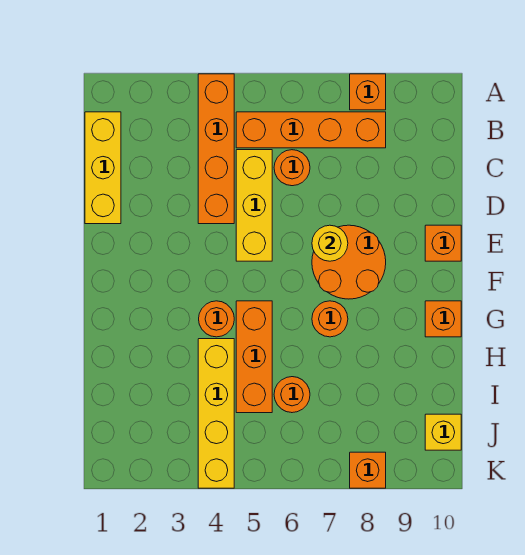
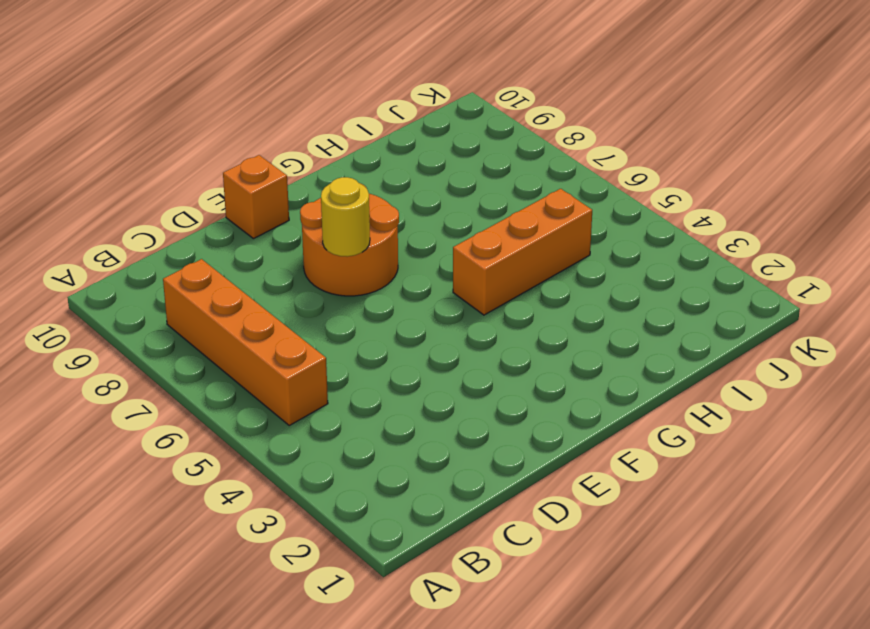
none -> orange 1x4 brick [198,74,234,224]
none -> orange 1x1 brick [350,74,386,110]
none -> yellow 1x3 brick [85,112,121,224]

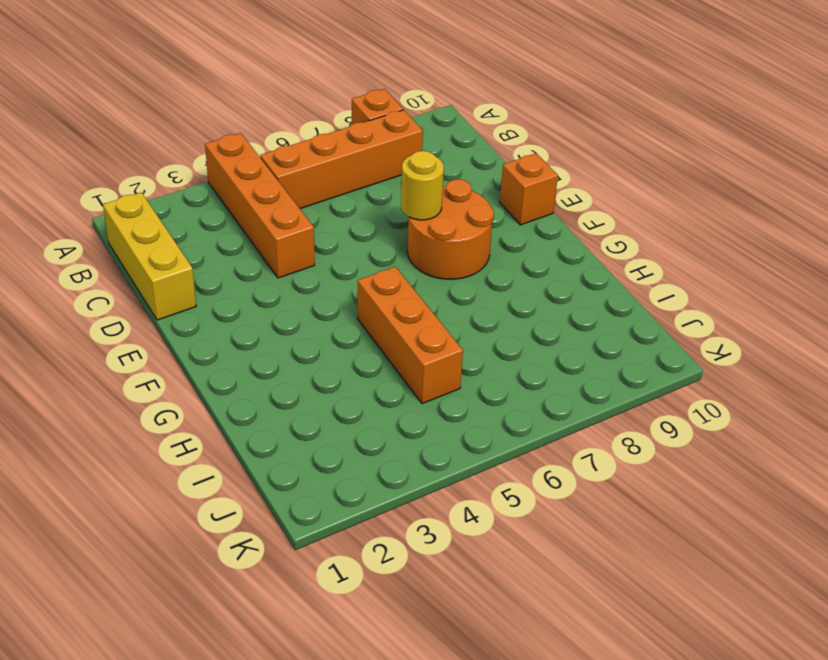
none -> yellow 1x3 brick [236,150,272,261]
none -> orange 1x1 round brick [274,150,310,186]
none -> orange 1x1 round brick [199,301,234,337]

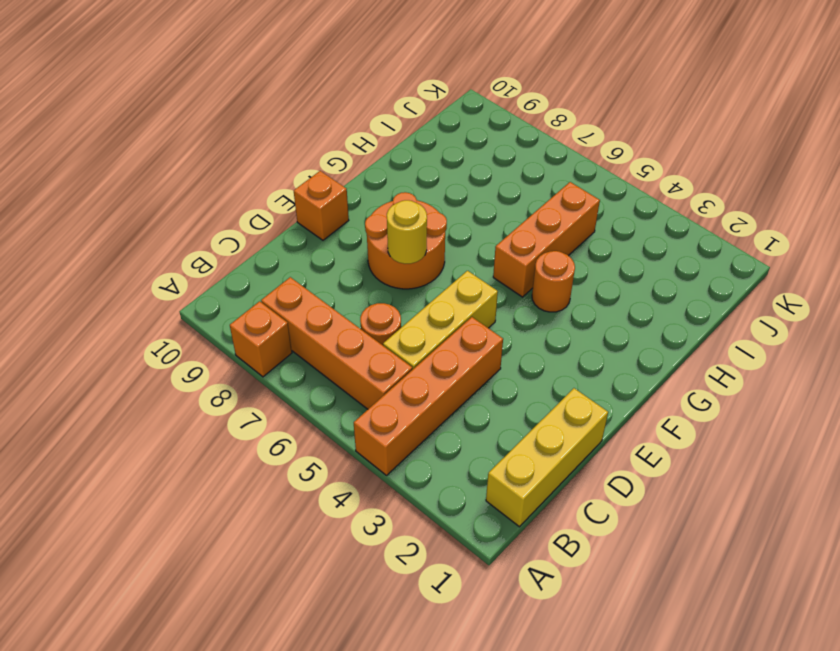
none -> orange 1x1 round brick [312,301,348,337]
none -> orange 1x1 brick [425,301,461,337]
none -> yellow 1x4 brick [198,339,234,488]

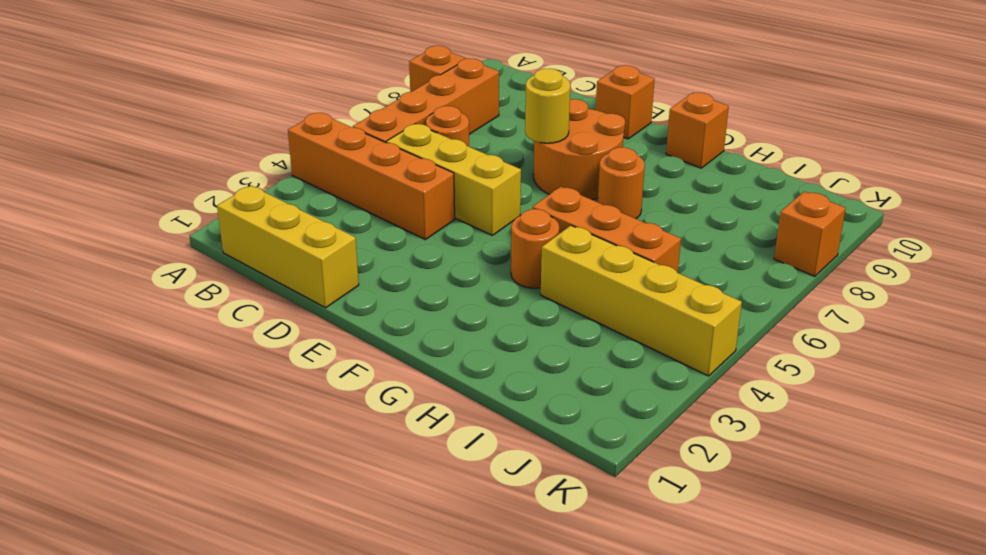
none -> orange 1x1 round brick [274,377,310,413]
none -> yellow 1x1 brick [425,414,461,450]

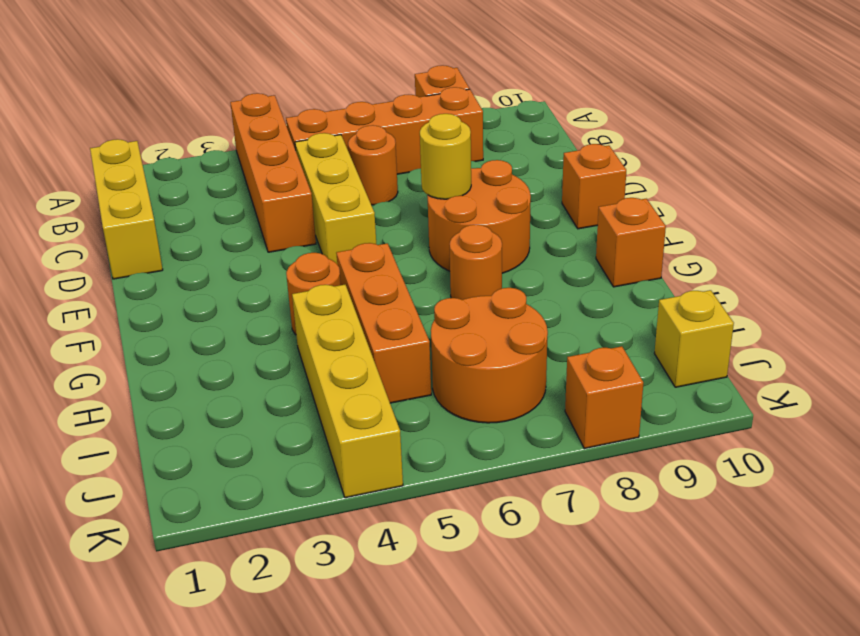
orange 2x2 round brick [431,288,548,423] -> orange 1x1 round brick [274,377,310,413]

